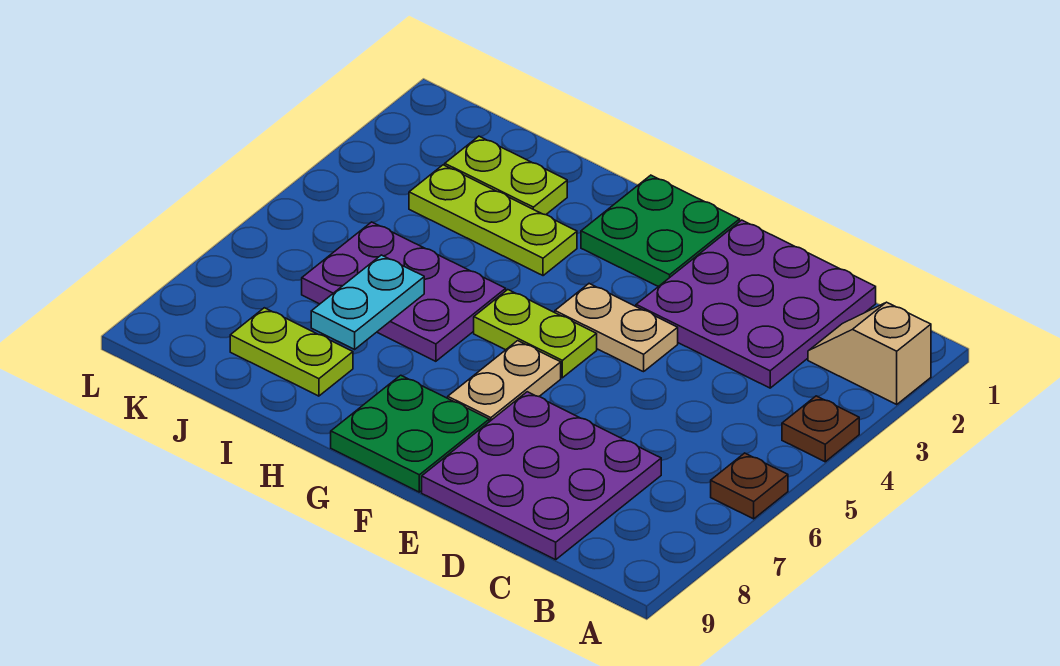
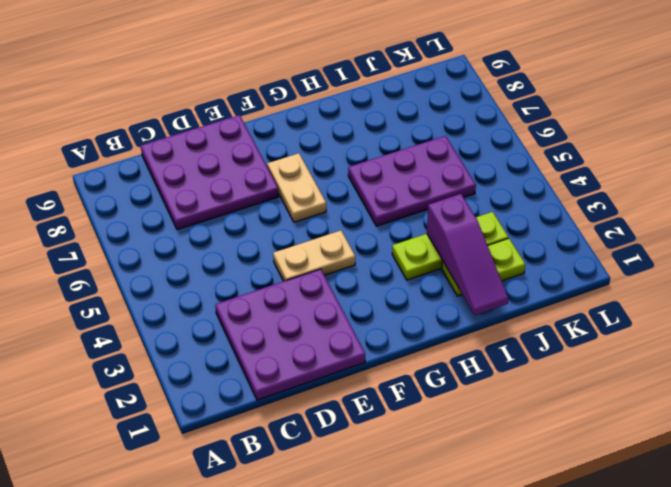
purple 1x3 slope [427,194,508,315] -> none
none -> tan 1x2 slope [808,302,931,404]
none -> brown 1x1 plate [782,396,859,462]
none -> brown 1x1 plate [711,453,788,519]

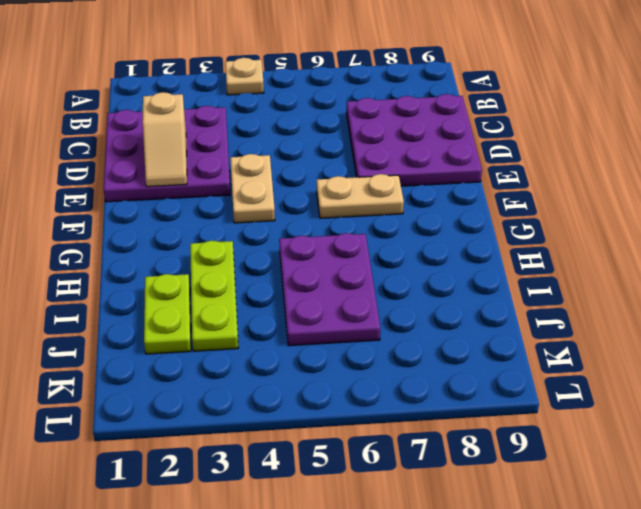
tan 1x1 plate [225,58,264,95] -> brown 1x1 plate [782,396,859,462]
tan 1x2 slope [142,92,187,187] -> tan 1x2 slope moved to [808,302,931,404]
none -> brown 1x1 plate [711,453,788,519]
none -> green 2x2 plate [581,175,740,287]
none -> lime 1x2 plate [474,290,597,378]

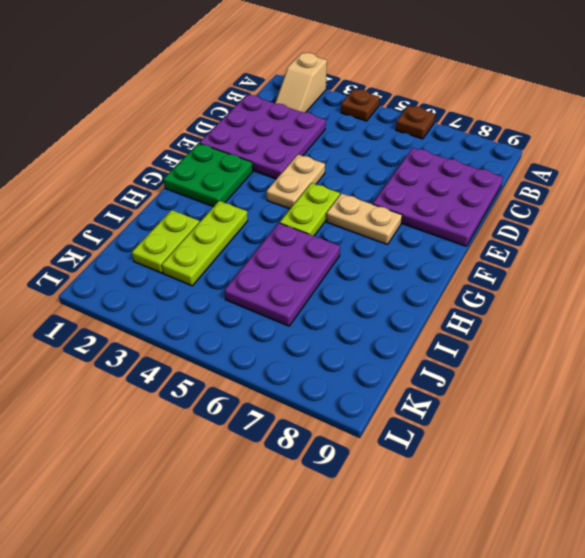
none -> green 2x2 plate [331,375,489,492]
none -> lime 1x2 plate [230,308,353,396]
none -> cyan 1x2 plate [311,255,424,349]

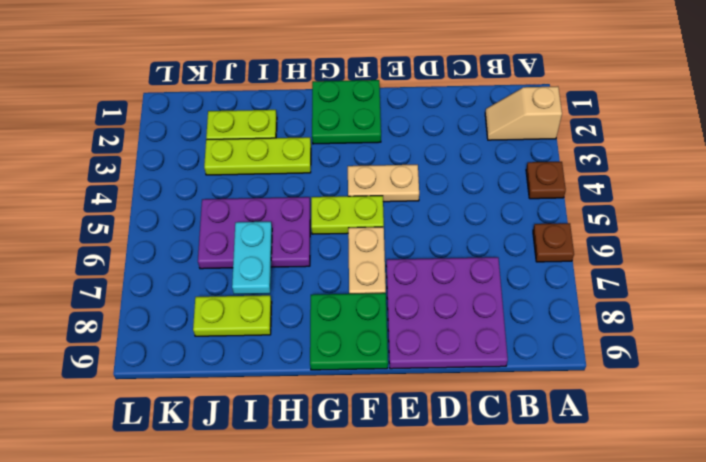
none -> purple 3x3 plate [636,220,876,388]

